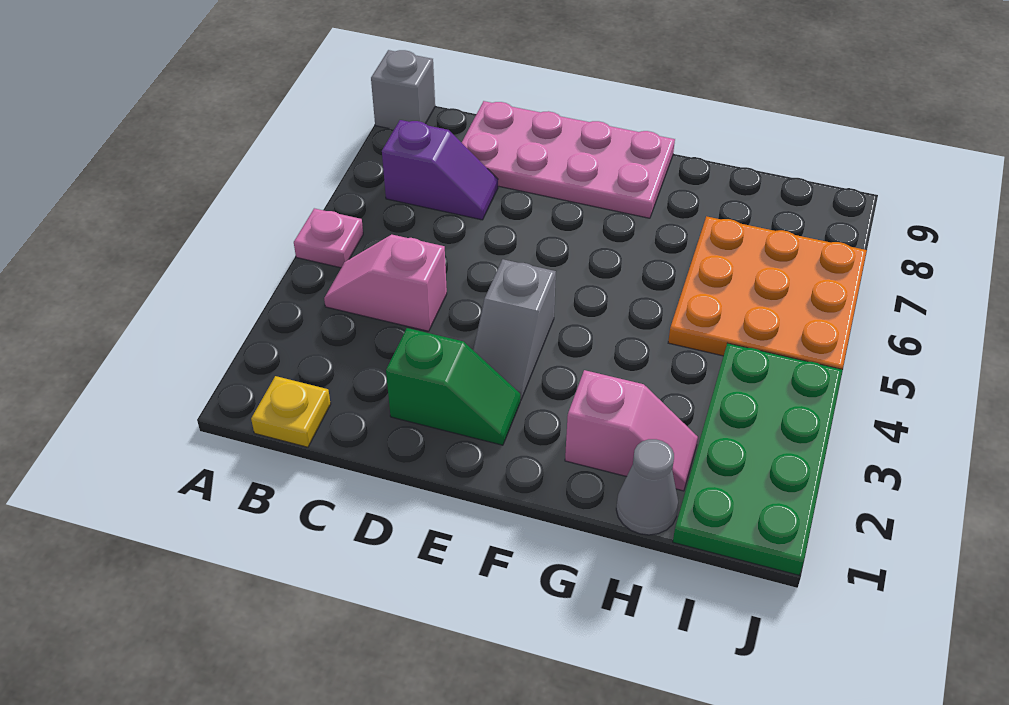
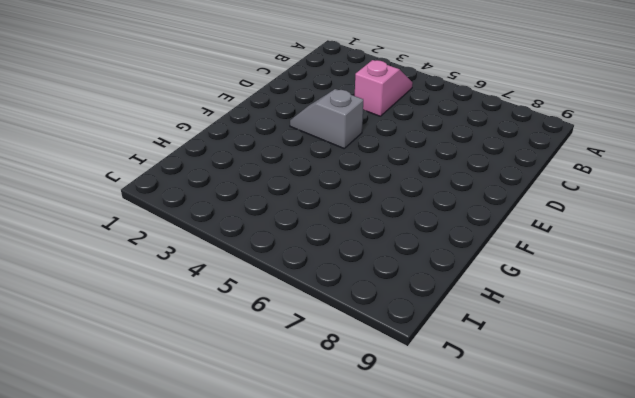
none -> pink 1x1 plate [294,208,363,268]
none -> grey 1x1 brick [371,50,435,129]
none -> yellow 1x1 plate [251,376,331,447]

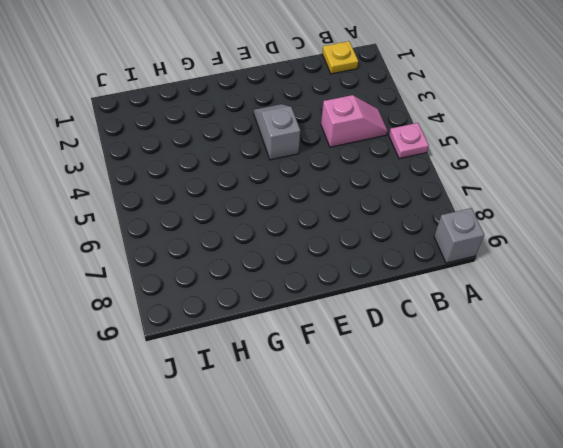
none -> purple 1x2 slope [382,120,498,220]
none -> pink 2x4 plate [462,101,675,218]
none -> green 1x2 slope [386,328,520,445]

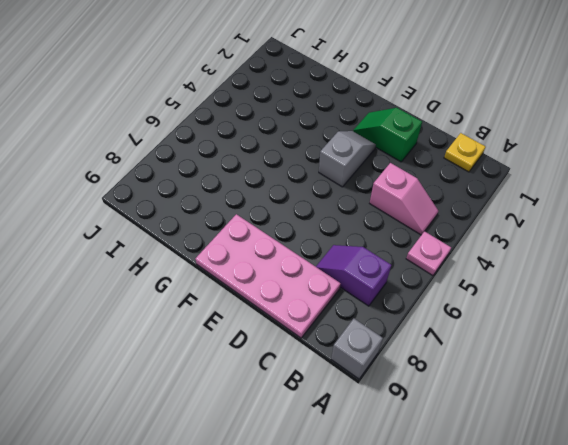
none -> pink 1x2 slope [565,370,698,491]
none -> grey 1x1 cone [616,439,678,535]
none -> orange 3x3 plate [668,216,867,369]

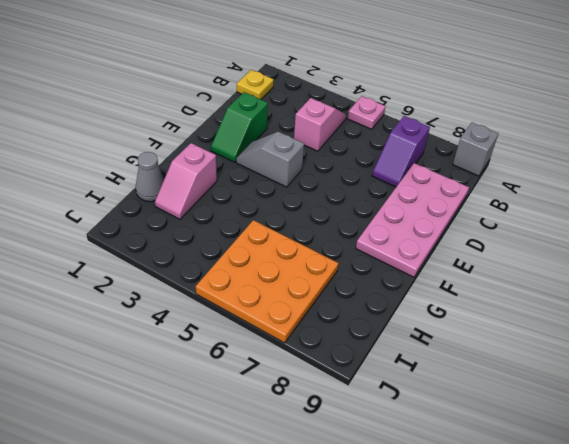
none -> green 2x4 plate [673,343,843,575]

